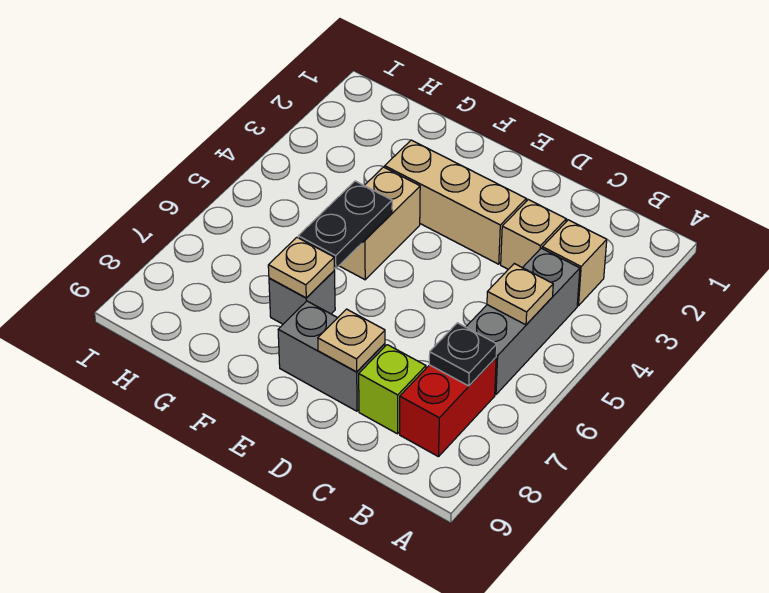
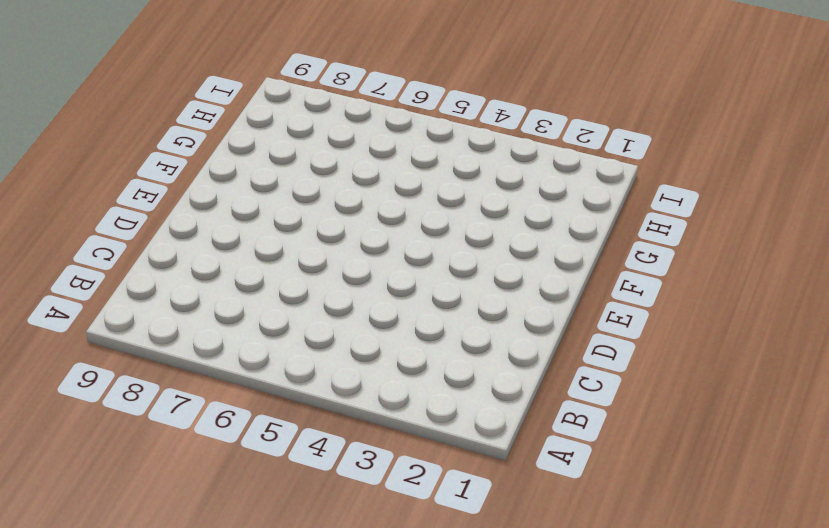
none -> tan 1x1 brick [542,220,607,306]
none -> grey 1x3 brick [466,248,580,395]
none -> red 1x2 brick [400,358,496,457]

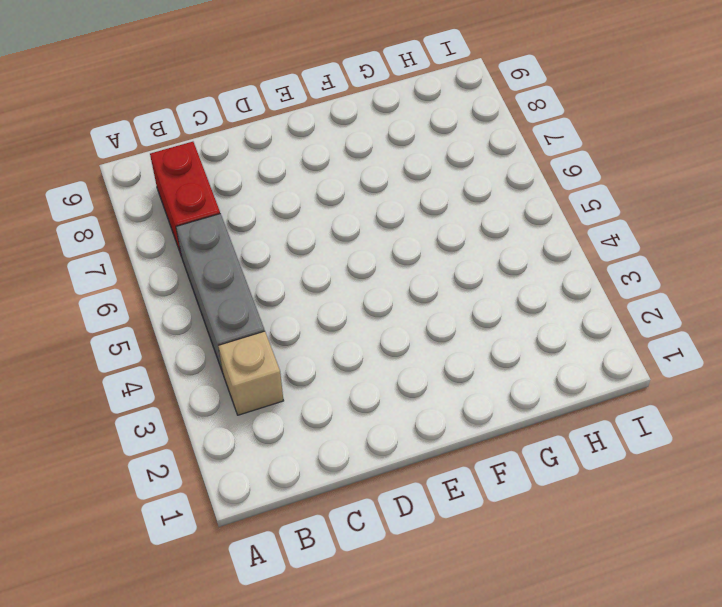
none -> tan 1x1 brick [501,200,566,269]
none -> lime 1x1 brick [359,345,426,434]
none -> tan 1x3 brick [385,140,526,264]

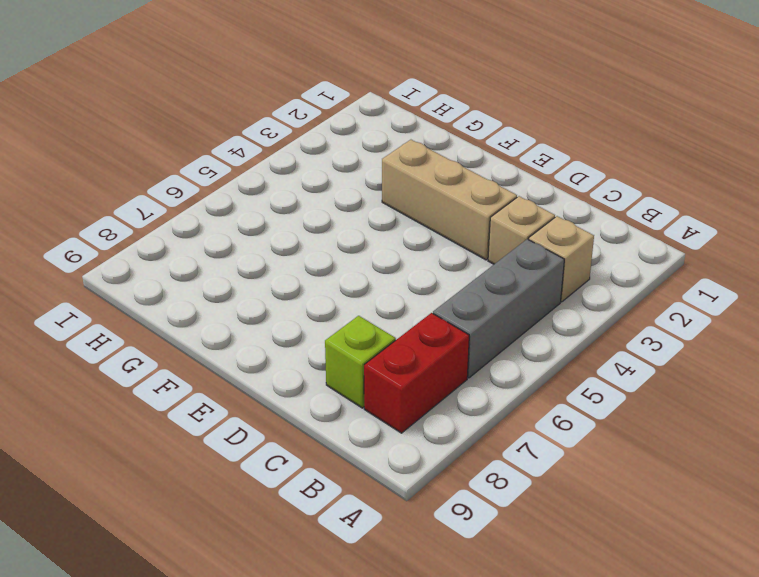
none -> grey 1x2 brick [278,301,385,411]
none -> tan 1x2 brick [339,167,420,280]
none -> grey 1x1 brick [269,271,335,324]

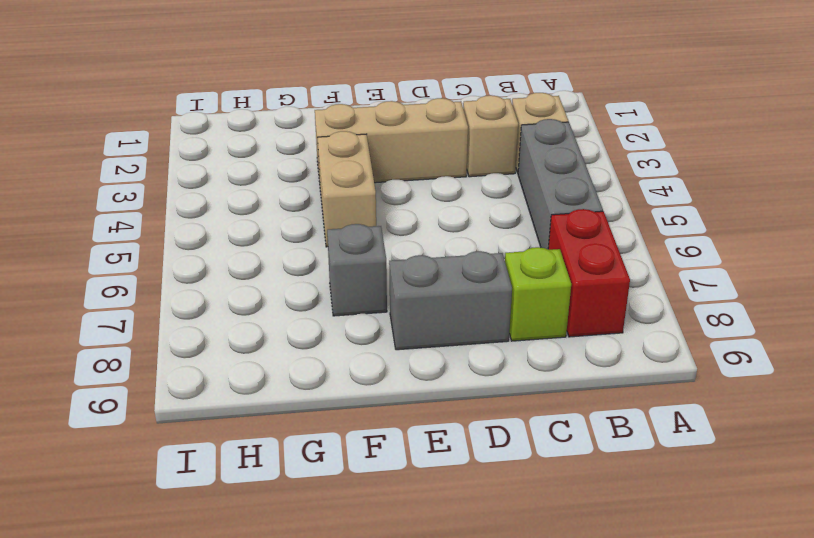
none -> tan 1x1 plate [487,264,553,325]
none -> black 1x1 plate [429,323,497,386]
none -> tan 1x1 plate [318,309,385,372]

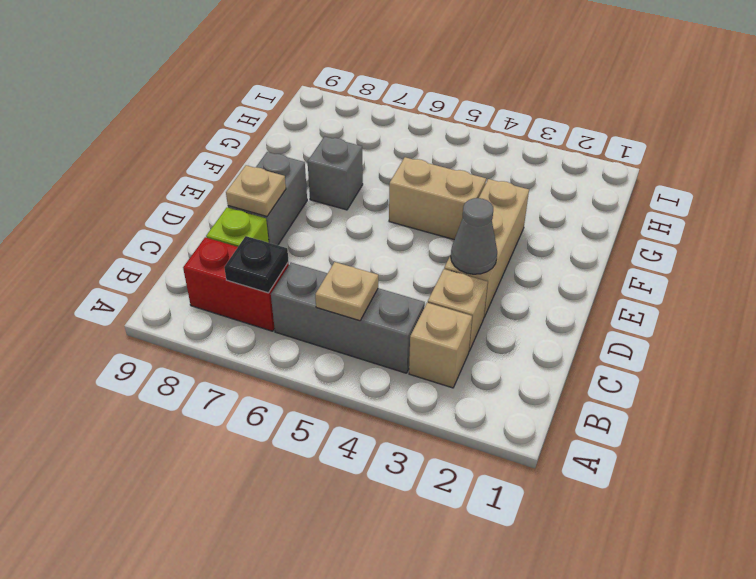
grey 1x1 cone [451,198,497,274] -> none
none -> black 1x2 plate [298,181,392,269]
none -> tan 1x1 plate [268,237,334,298]

